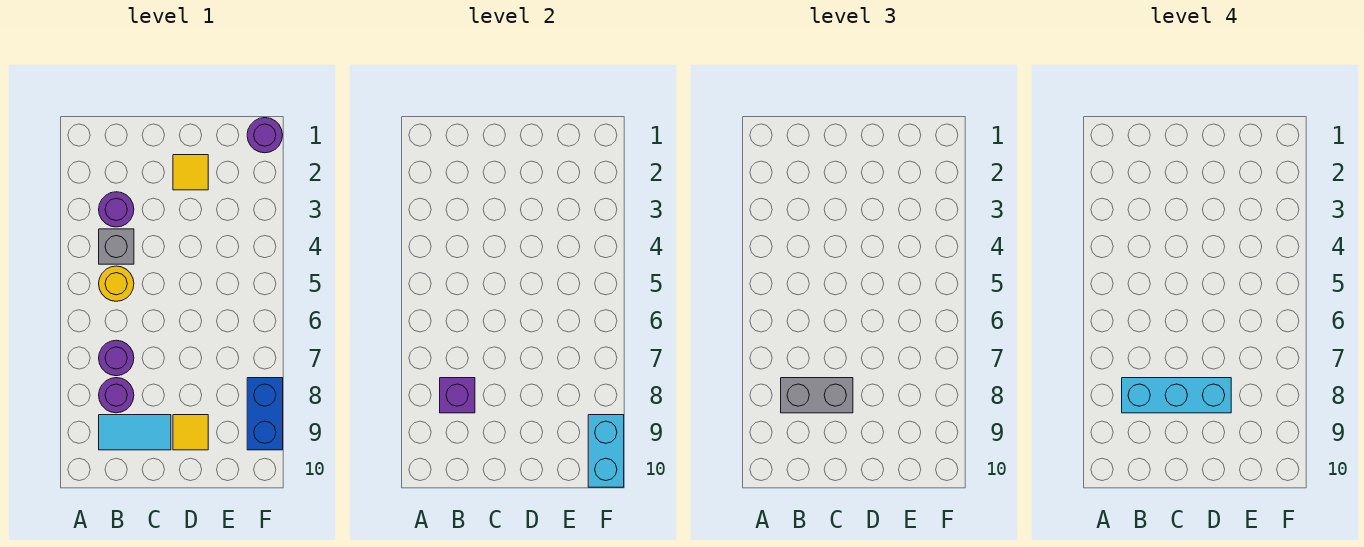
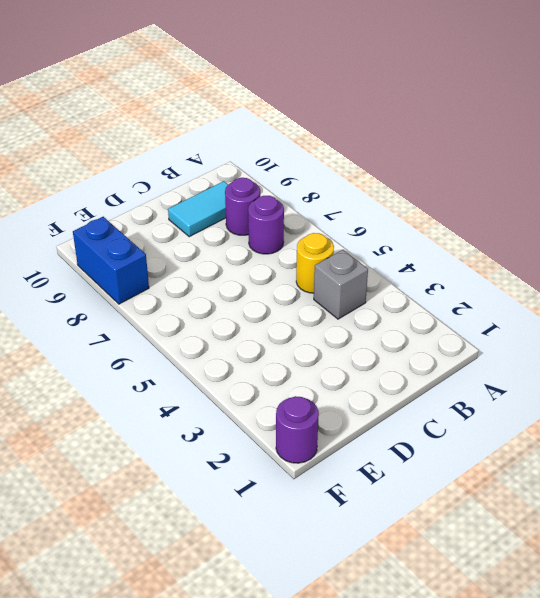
none -> purple 1x1 round brick [99,192,134,227]
none -> yellow 1x1 tile [173,155,208,190]
none -> yellow 1x1 tile [173,415,208,450]

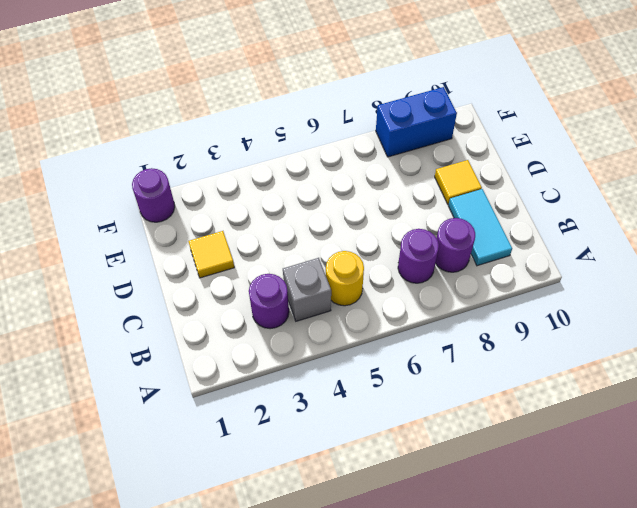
none -> purple 1x1 brick [440,378,475,413]
none -> cyan 1x2 brick [588,415,624,487]
none -> grey 1x2 brick [781,378,853,413]

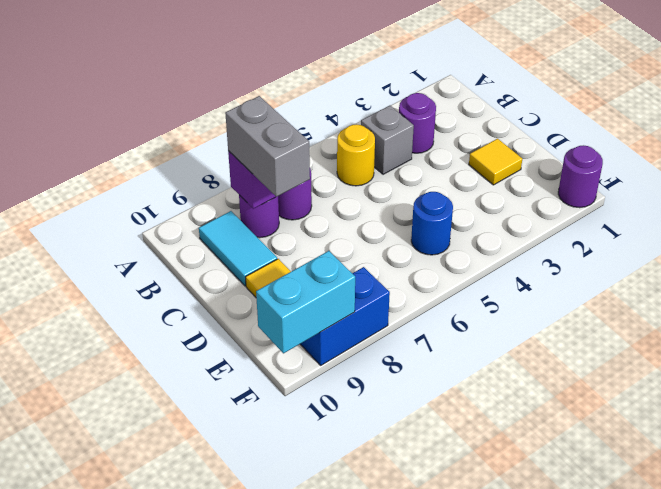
blue 1x1 round brick [411,192,453,255] -> none
none -> cyan 1x3 brick [1122,378,1231,413]

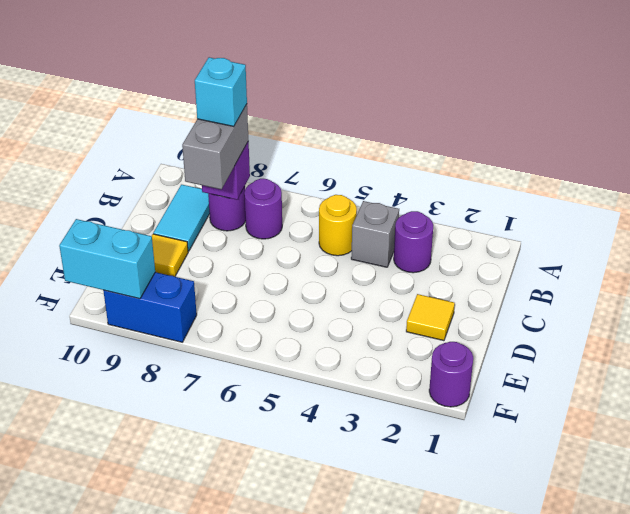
cyan 1x1 brick [195,57,247,127] -> cyan 1x3 brick [1122,378,1231,413]

